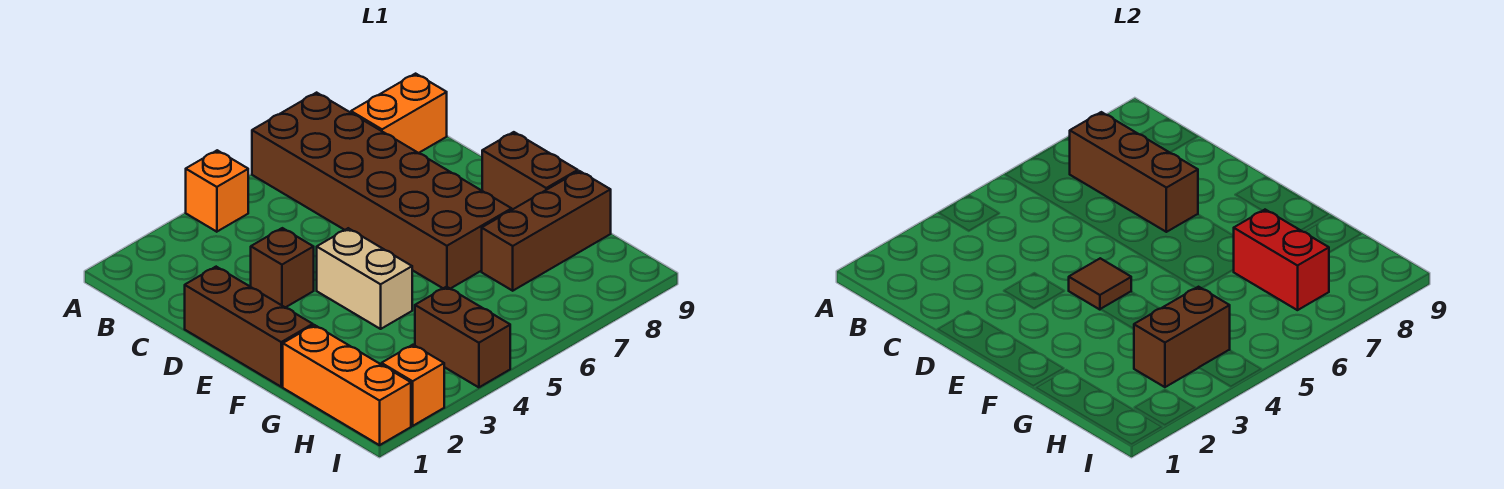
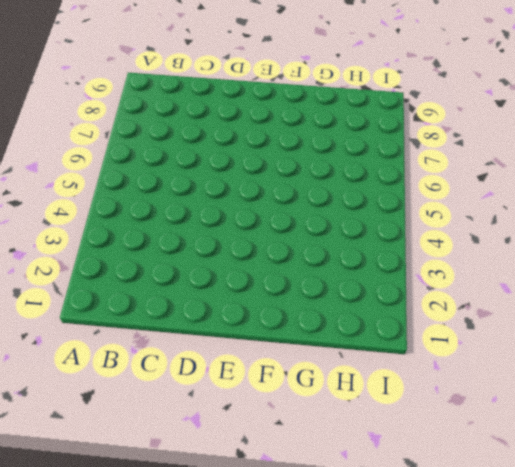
none -> orange 1x1 brick [186,150,248,232]
none -> brown 2x6 brick [252,93,512,289]
none -> orange 1x2 brick [351,74,447,153]

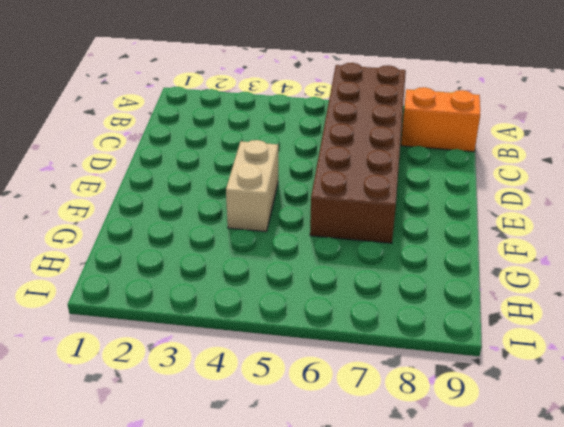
none -> orange 1x1 brick [186,150,248,232]
none -> brown 1x3 brick [185,267,313,387]
none -> brown 1x1 brick [251,228,314,308]

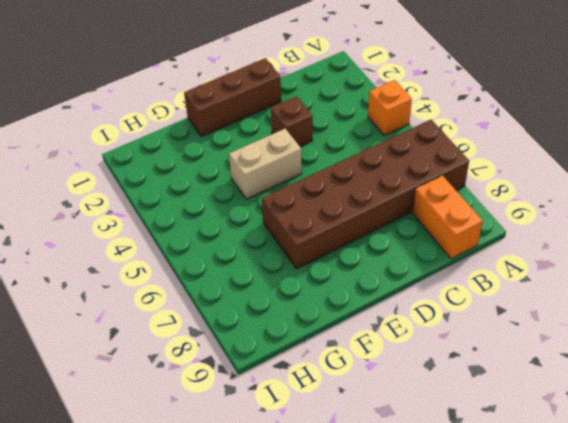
none -> brown 1x2 brick [482,132,578,210]
none -> orange 1x3 brick [283,325,411,445]
none -> brown 1x3 brick [482,171,611,291]

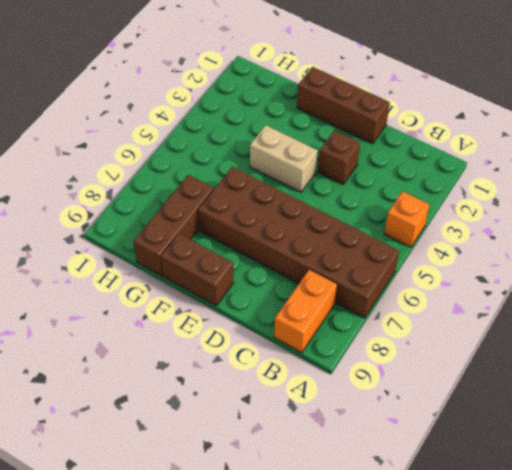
none -> orange 1x3 brick [283,325,411,445]
none -> brown 1x2 brick [415,287,510,387]
none -> orange 1x1 brick [381,345,444,426]

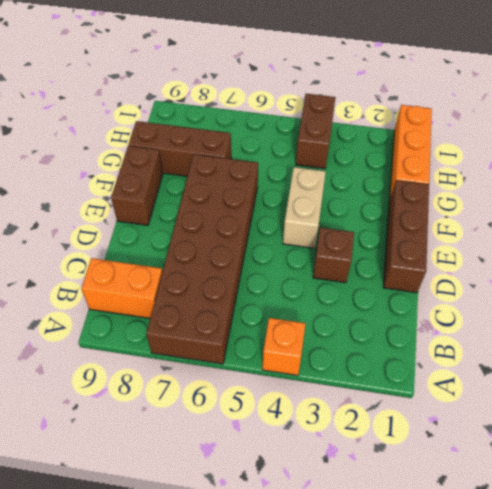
none -> orange 1x1 brick [381,345,444,426]
none -> brown 1x3 brick [1070,112,1198,232]
none -> brown 1x1 tile [1069,258,1131,310]

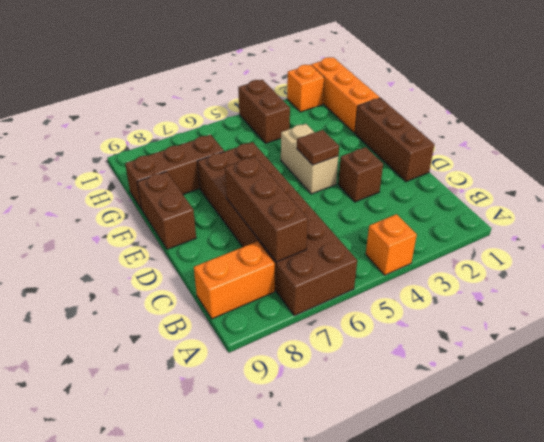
none -> red 1x2 brick [1234,210,1329,310]
none -> brown 1x2 brick [1134,287,1230,387]

